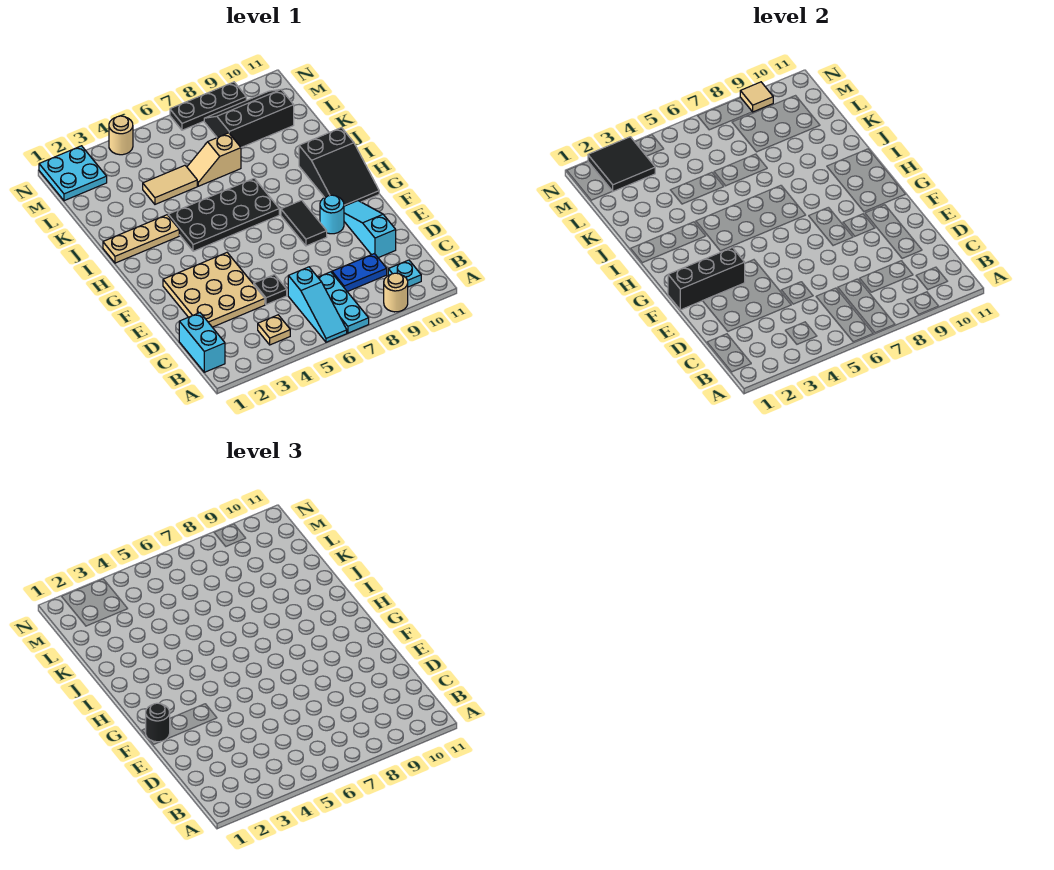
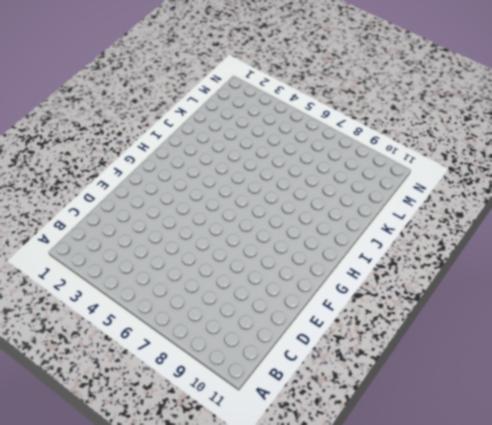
none -> cyan 1x3 slope [288,267,347,342]
none -> cyan 1x3 plate [318,272,369,333]
none -> tan 1x1 round brick [384,273,408,312]

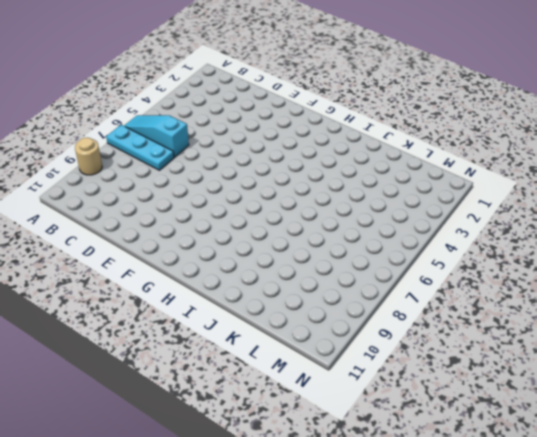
none -> cyan 1x2 brick [179,313,225,372]
none -> tan 1x1 plate [258,315,290,345]
none -> cyan 1x1 plate [388,260,421,287]

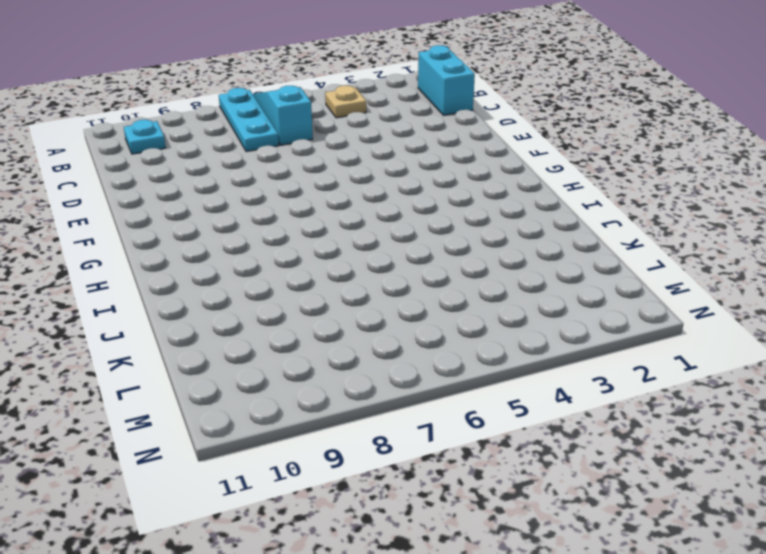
none -> tan 1x1 round brick [384,273,408,312]
none -> blue 1x2 plate [332,254,387,292]
none -> tan 3x3 plate [163,253,265,327]

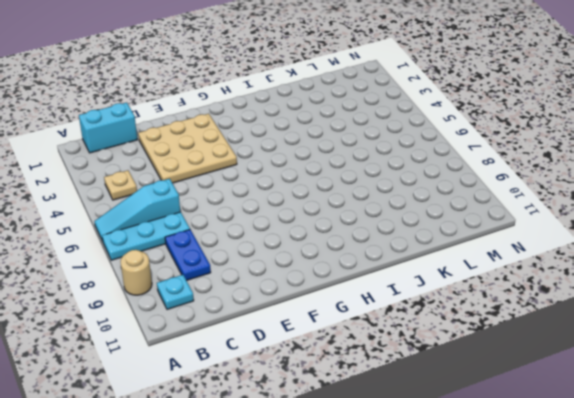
none -> black 1x1 plate [254,275,287,305]
none -> cyan 1x3 slope [344,201,396,258]
none -> black 1x2 tile [281,200,327,246]

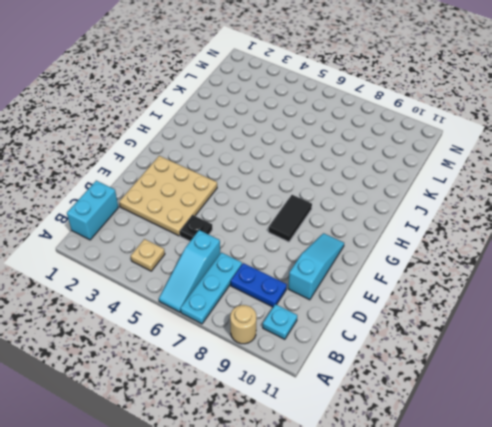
none -> cyan 1x1 round brick [320,195,344,234]
none -> black 2x3 slope [299,128,379,206]
none -> black 2x4 plate [168,178,279,251]

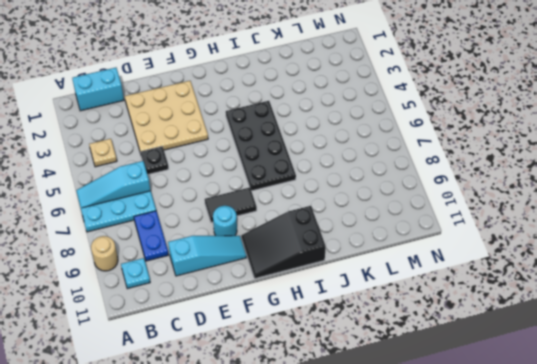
none -> tan 1x3 plate [103,215,179,263]
none -> tan 1x2 tile [143,165,197,204]
none -> tan 1x2 slope [187,133,241,186]

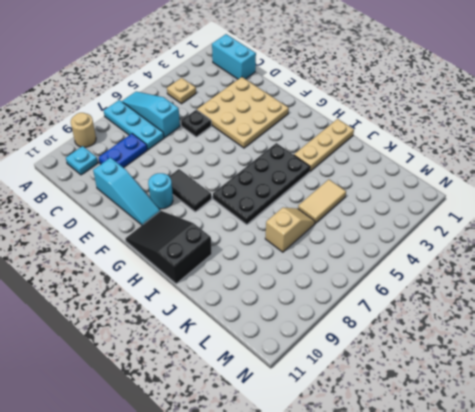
none -> black 2x3 slope [204,90,294,147]
none -> cyan 2x2 plate [39,146,107,201]
none -> tan 1x1 round brick [109,116,133,155]

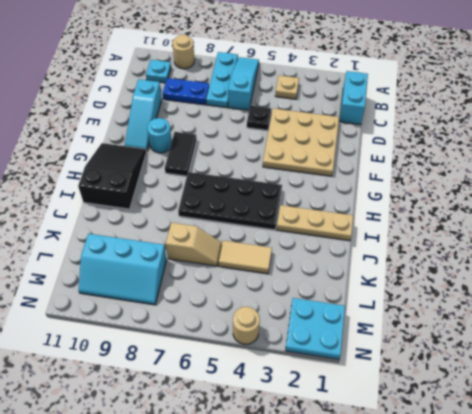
cyan 2x3 slope [78,234,167,305] -> black 2x3 slope [204,90,294,147]
none -> black 1x3 plate [170,82,246,130]
none -> black 1x3 brick [668,247,745,310]
none -> black 2x2 tile [588,137,655,191]

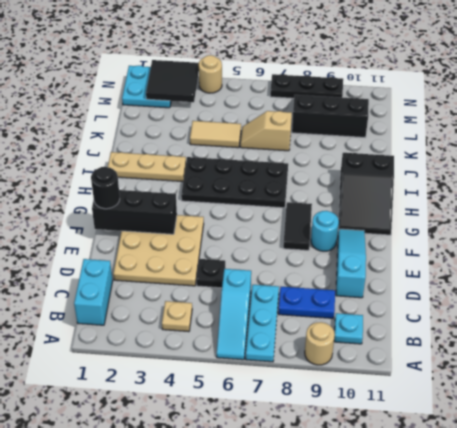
none -> tan 1x1 tile [740,82,773,112]

